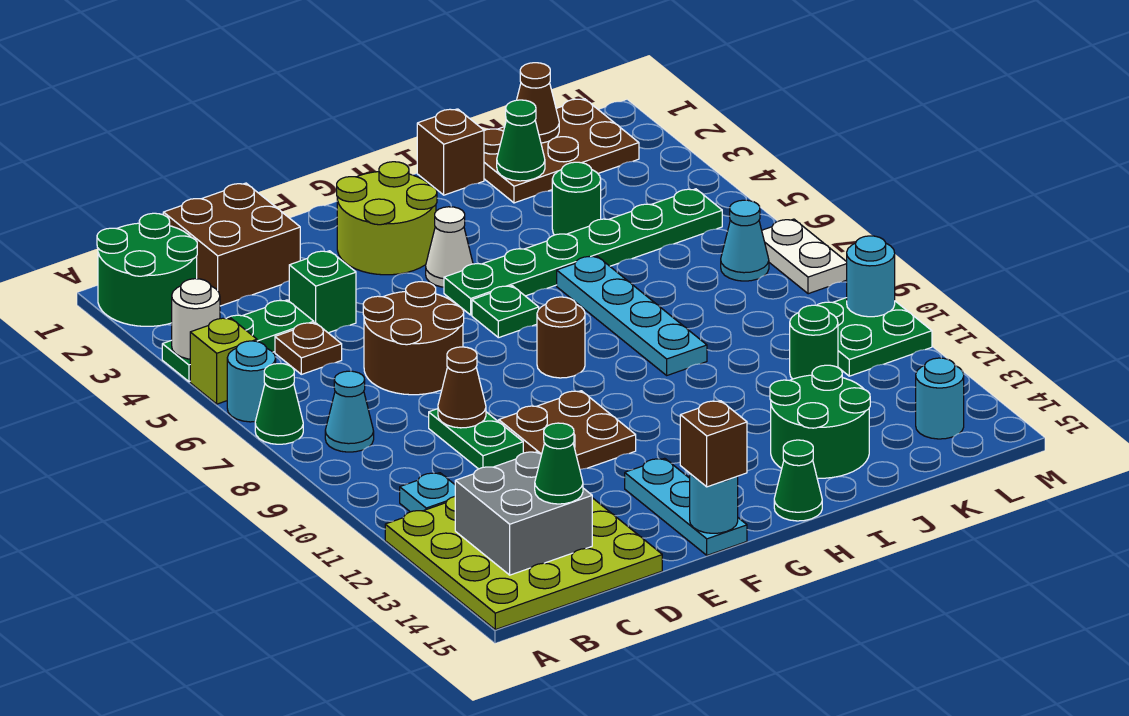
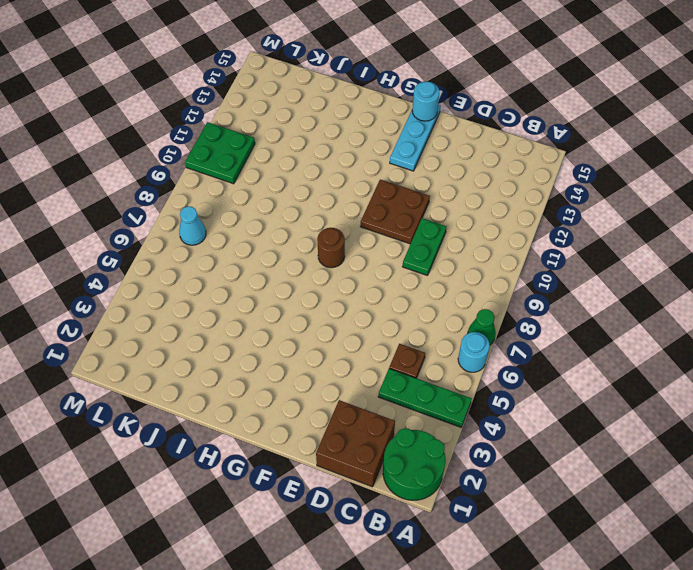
none -> lime 1x1 brick [190,318,257,404]
none -> lime 4x4 plate [385,497,662,630]
none -> cyan 1x1 cone [325,371,374,452]
none -> cyan 1x1 plate [400,473,455,512]

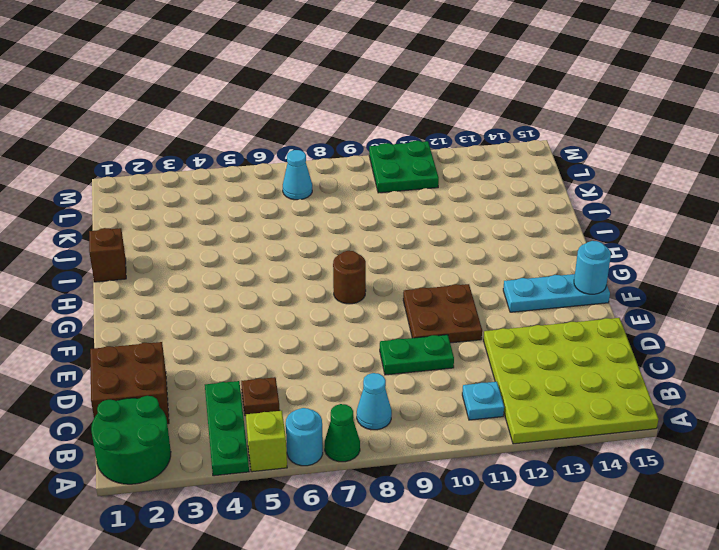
none -> green 1x1 brick [289,251,356,333]
none -> brown 2x2 round brick [363,282,464,395]
none -> lime 2x2 round brick [337,162,437,275]
none -> white 1x1 cone [426,207,473,287]

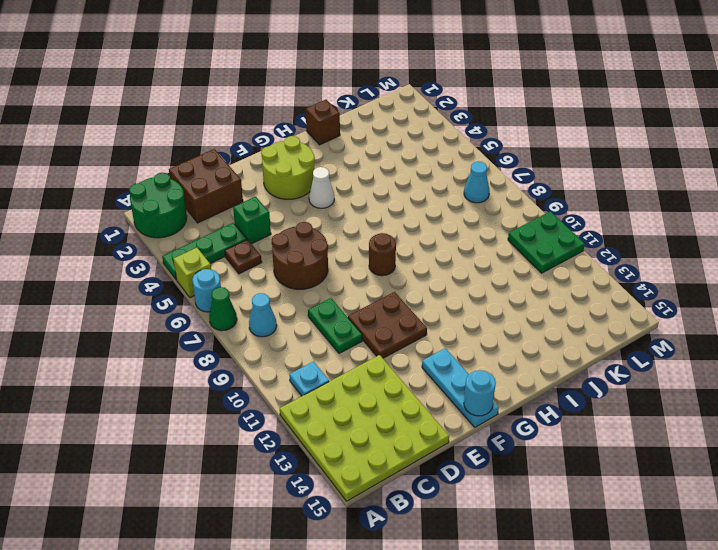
none -> green 1x6 plate [444,189,722,315]
none -> green 1x1 plate [472,286,539,338]
none -> green 1x1 cone [774,440,822,521]
none -> cyan 1x4 plate [557,256,707,375]

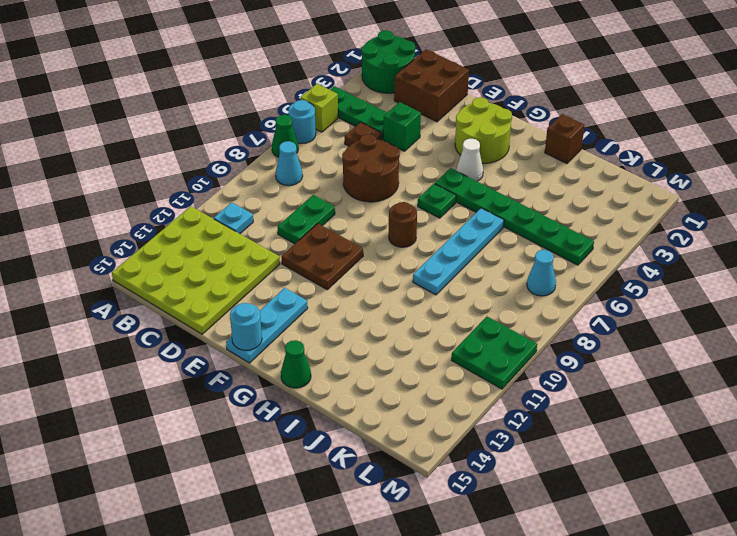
none -> green 2x2 round brick [770,365,870,478]
none -> brown 2x3 plate [484,99,639,203]
none -> green 1x1 round brick [552,162,601,235]
none -> green 1x1 round brick [790,305,838,379]

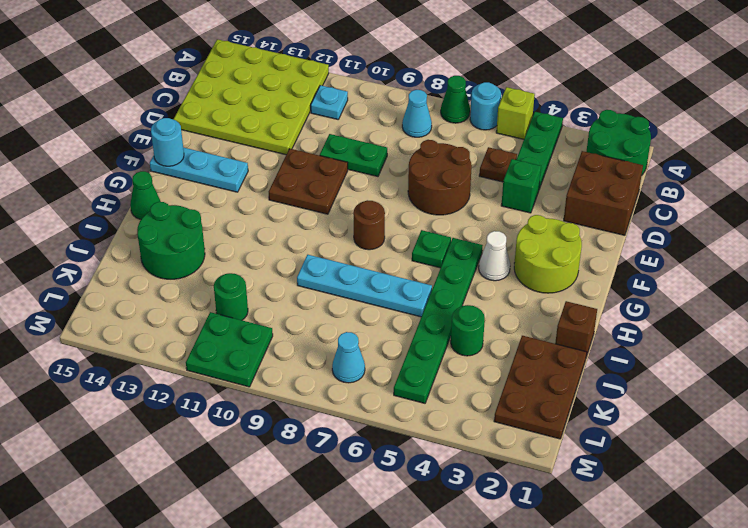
none -> cyan 1x1 round brick [916,358,964,439]
none -> white 1x2 plate [762,219,847,294]
none -> white 1x1 round brick [172,279,220,359]
none -> grey 2x2 brick [455,452,592,575]

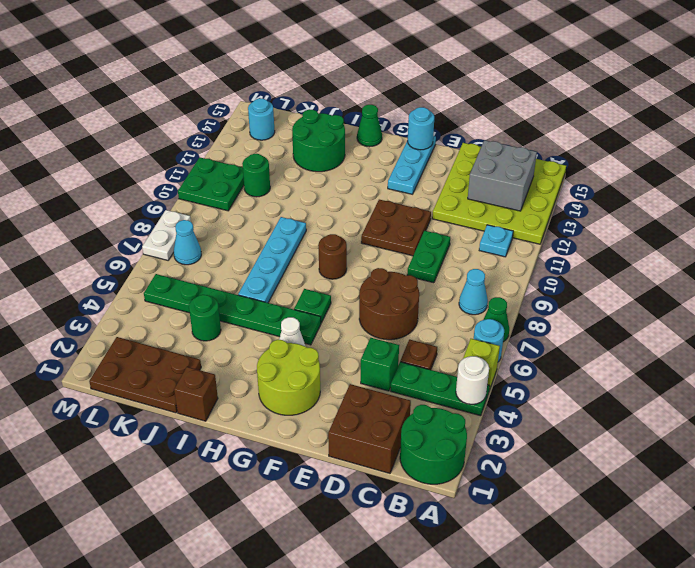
none -> brown 1x1 cone [438,347,486,428]
none -> green 1x1 cone [497,100,545,181]
none -> brown 1x1 cone [517,63,559,143]
none -> cyan 1x1 round brick [847,236,895,317]

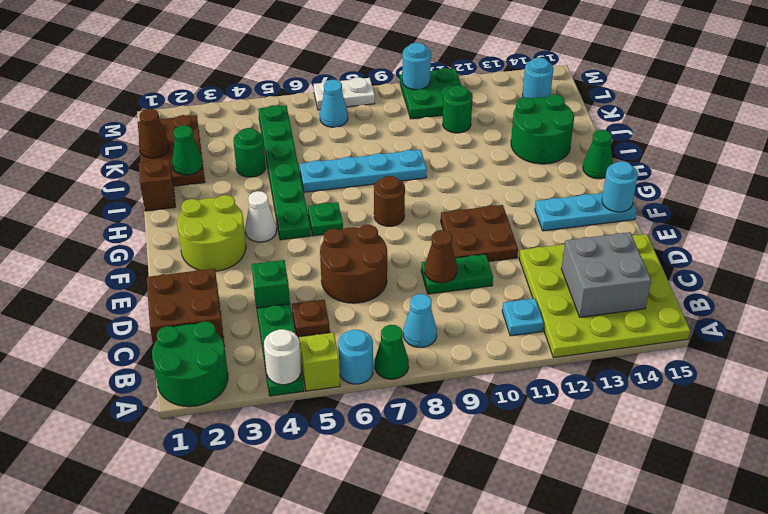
none -> green 1x1 cone [535,423,583,504]
none -> brown 1x1 brick [680,401,747,487]

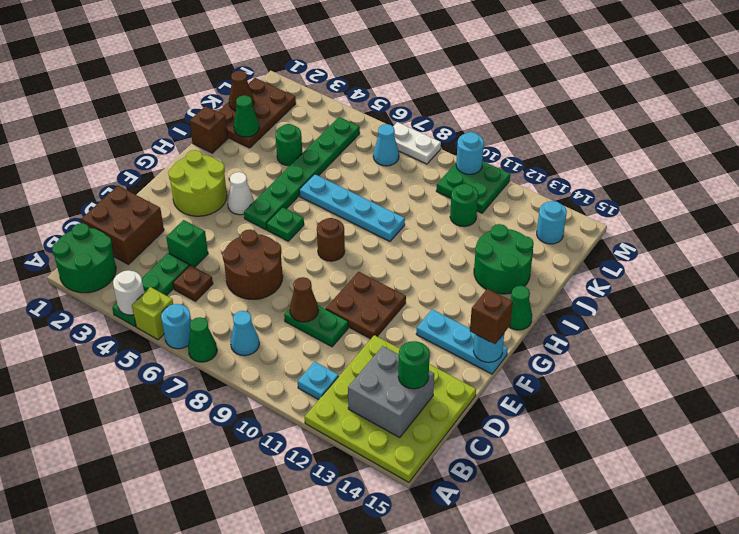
green 1x1 round brick [398,341,430,389] -> green 1x1 cone [535,423,583,504]

